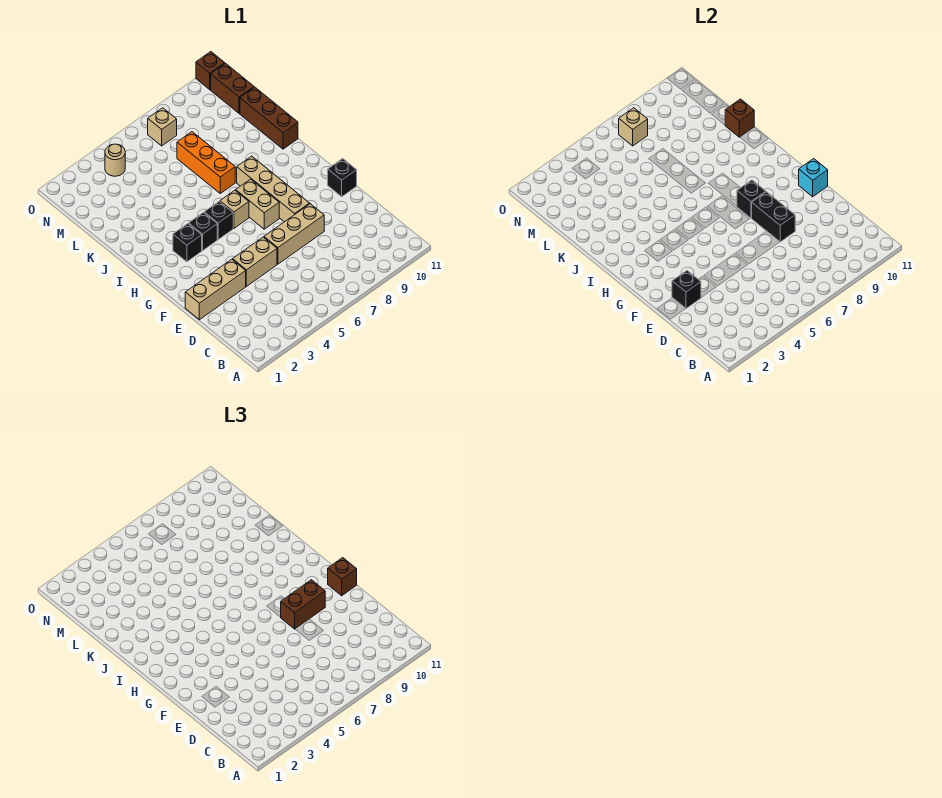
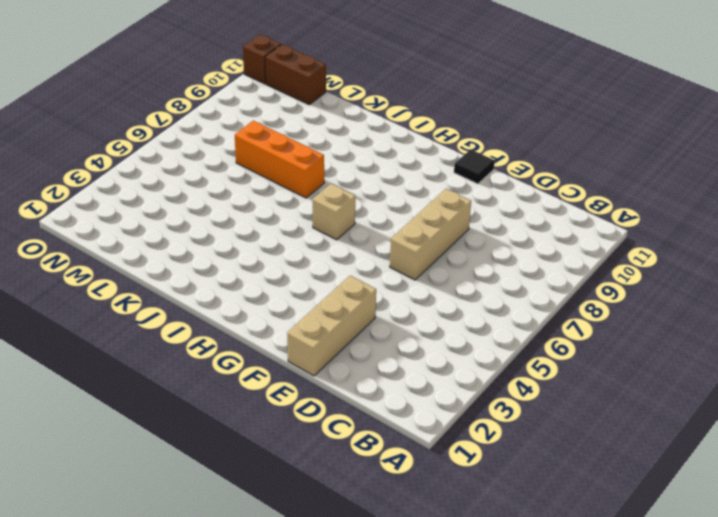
black 1x1 tile [454,149,495,184] -> black 1x1 brick [328,159,357,197]
none -> tan 1x2 brick [233,237,277,286]
none -> tan 1x4 brick [237,156,310,222]
none -> tan 1x2 brick [236,179,279,229]

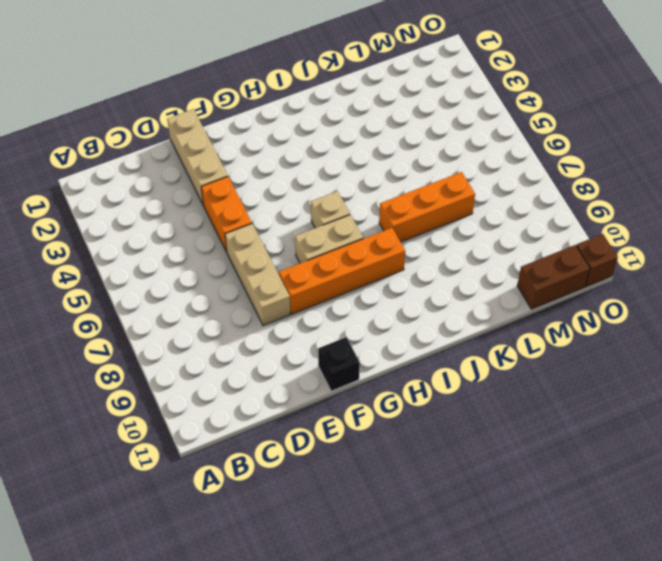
orange 1x2 brick [201,177,252,252] -> tan 1x2 brick [233,237,277,286]
orange 1x4 brick [279,228,405,314] -> tan 1x4 brick [237,156,310,222]
none -> black 1x1 brick [173,224,202,262]
none -> black 1x1 brick [189,213,217,251]
none -> black 1x1 brick [204,201,233,239]

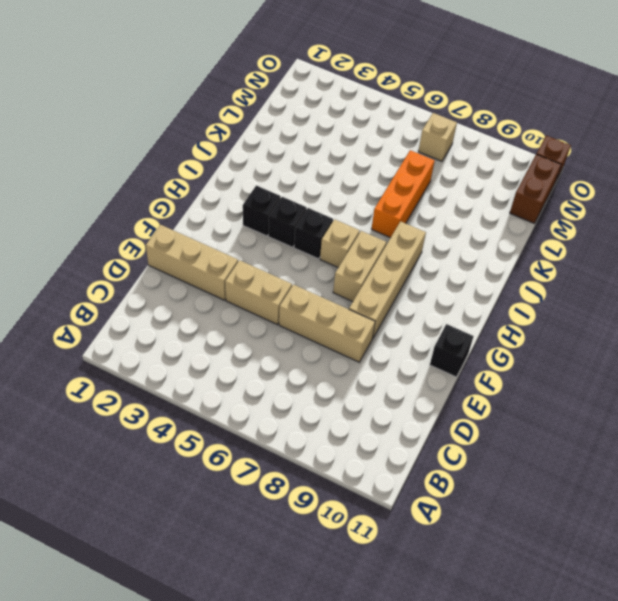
none -> brown 1x3 brick [240,87,298,149]
none -> tan 1x1 round brick [105,144,125,176]
none -> black 1x1 brick [672,271,701,309]

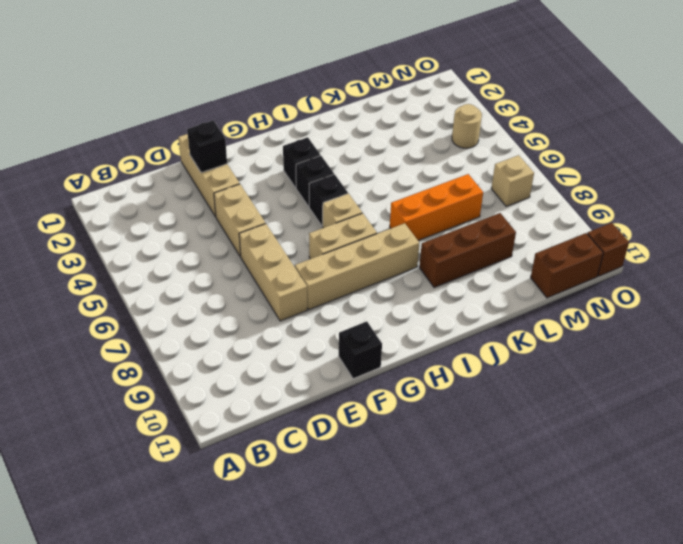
brown 1x3 brick [419,213,516,288] -> brown 1x3 brick moved to [240,87,298,149]
none -> black 1x2 brick [752,192,795,242]
none -> cyan 1x1 brick [799,159,828,197]
none -> black 1x1 brick [737,180,766,218]

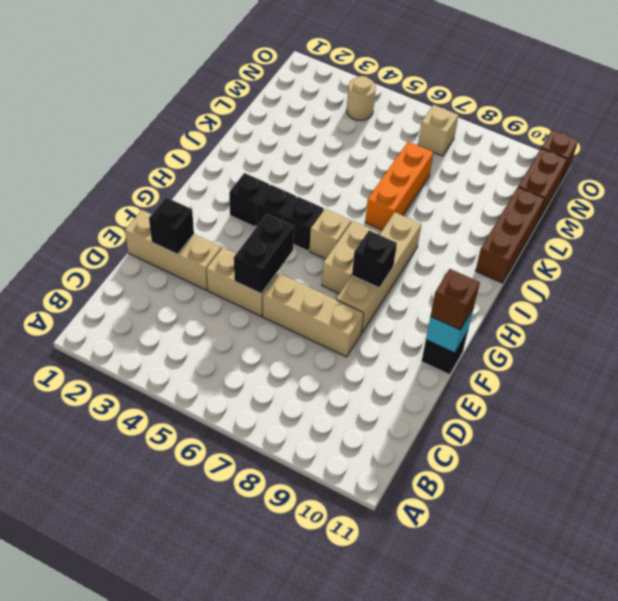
black 1x2 brick [234,214,294,294] -> black 1x2 brick moved to [752,192,795,242]
none -> brown 1x1 brick [725,99,754,137]
none -> tan 1x1 brick [619,108,648,146]
none -> brown 1x2 brick [280,580,325,629]

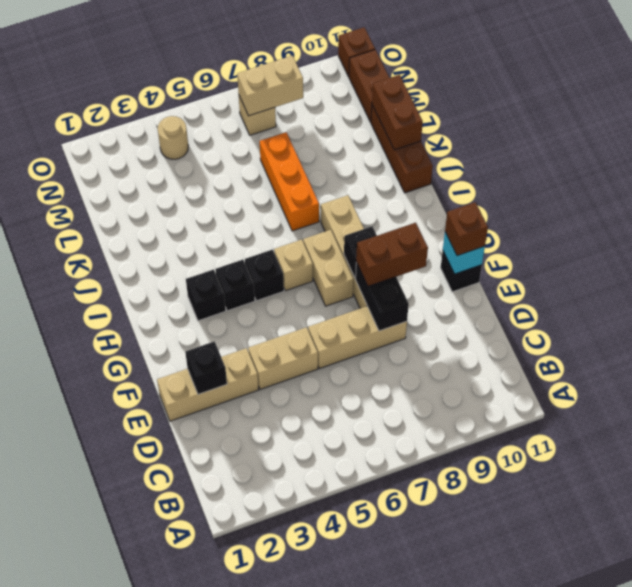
brown 1x2 brick [372,75,423,150] -> brown 1x1 brick [725,99,754,137]
tan 1x2 brick [237,56,303,116] -> tan 1x1 brick [619,108,648,146]

